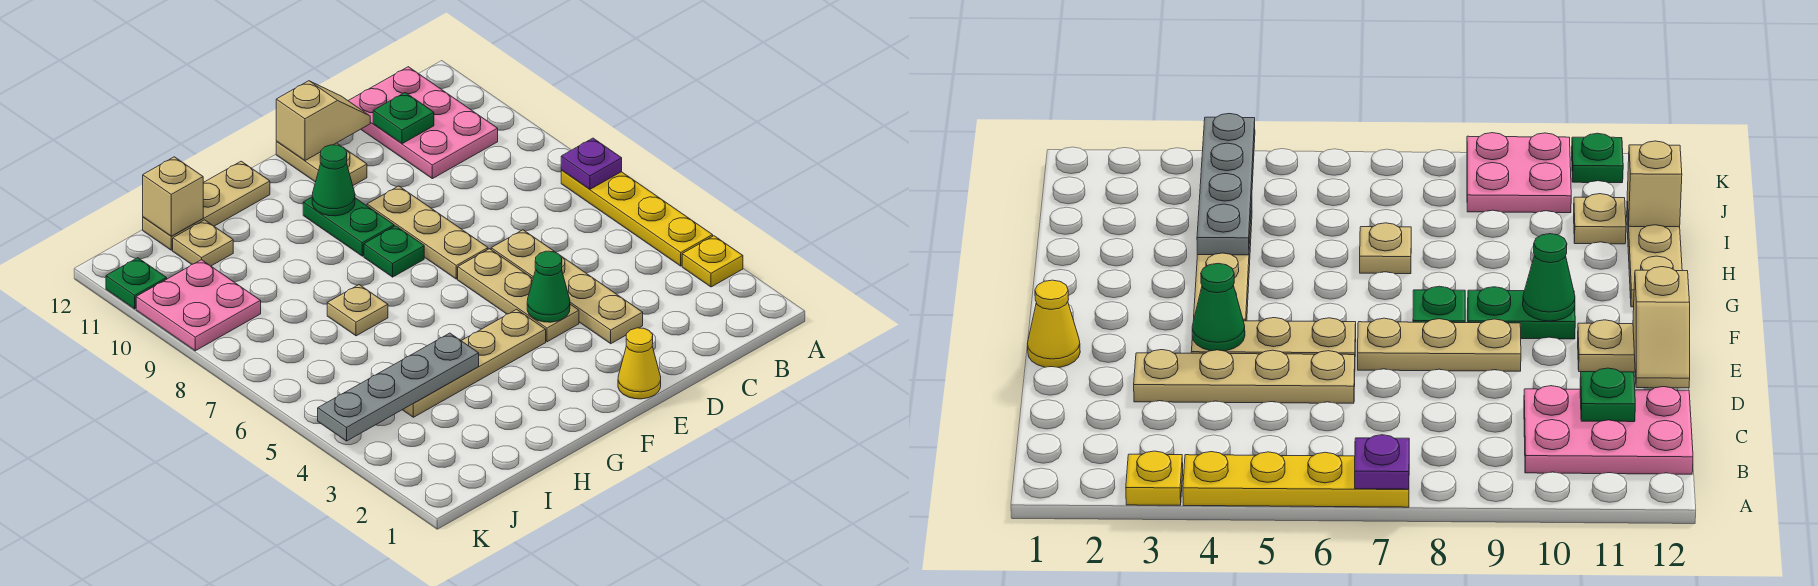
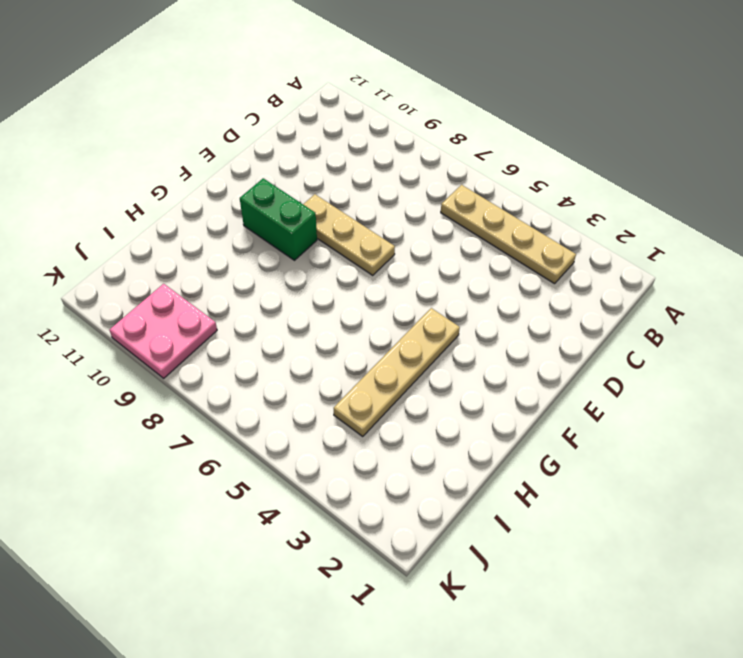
tan 1x4 plate [441,185,576,284] -> tan 1x4 plate moved to [491,230,643,344]
green 1x2 brick [240,178,317,260] -> green 1x2 plate [303,197,394,256]
none -> yellow 1x1 plate [682,236,743,287]
none -> yellow 1x4 plate [561,170,713,266]
none -> pink 2x3 plate [348,67,498,179]

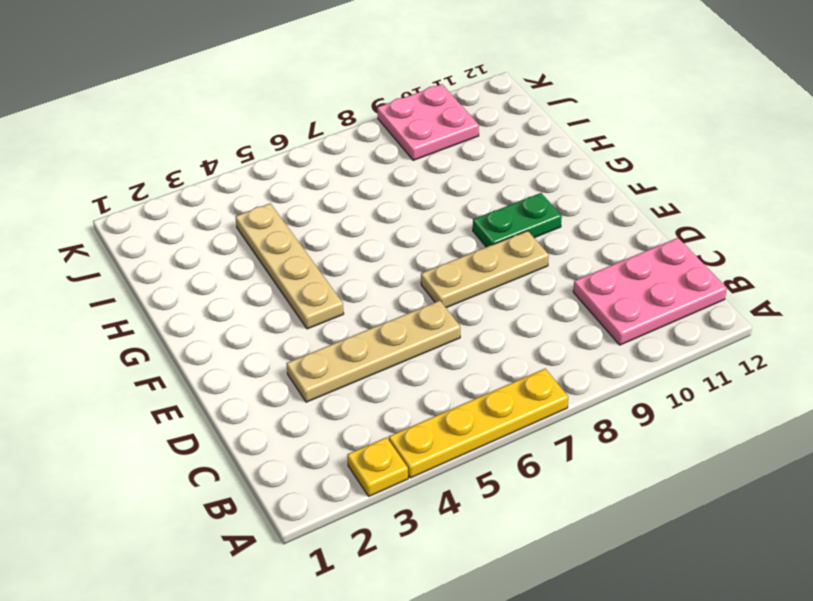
none -> yellow 1x1 cone [618,328,661,399]
none -> tan 1x3 plate [458,249,579,342]
none -> tan 1x2 plate [276,142,367,185]

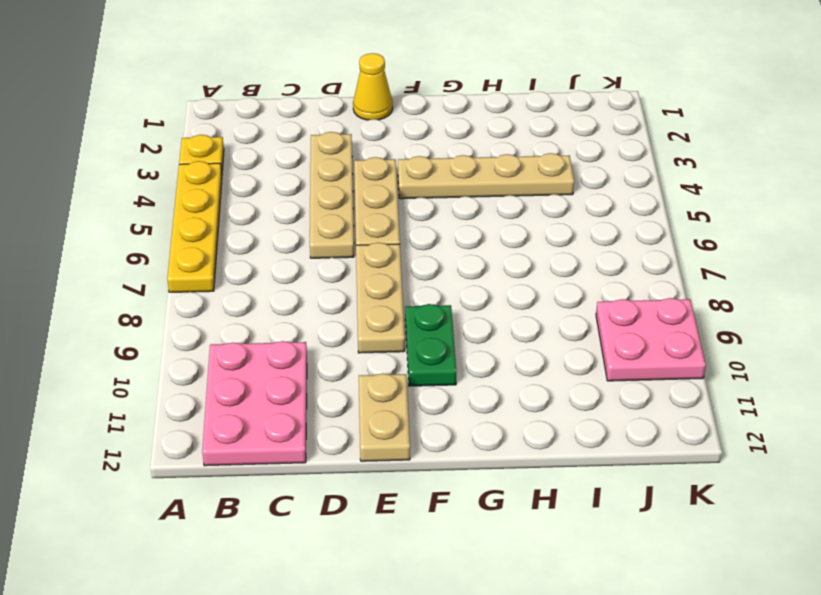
none -> green 1x1 plate [364,226,424,277]
none -> tan 1x3 plate [143,161,270,250]
none -> tan 1x1 plate [327,285,388,336]

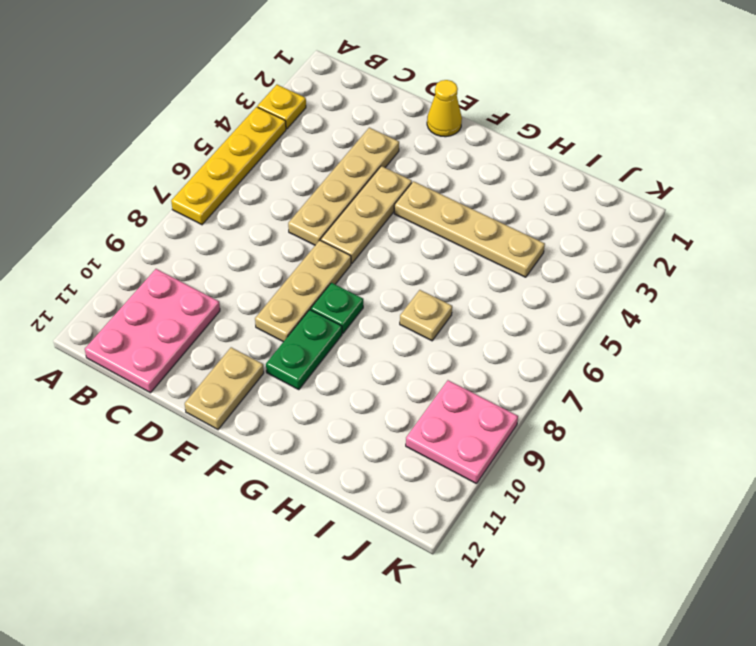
none -> tan 1x3 plate [143,161,270,250]
none -> tan 1x1 plate [173,220,233,266]
none -> green 1x1 plate [106,258,167,309]

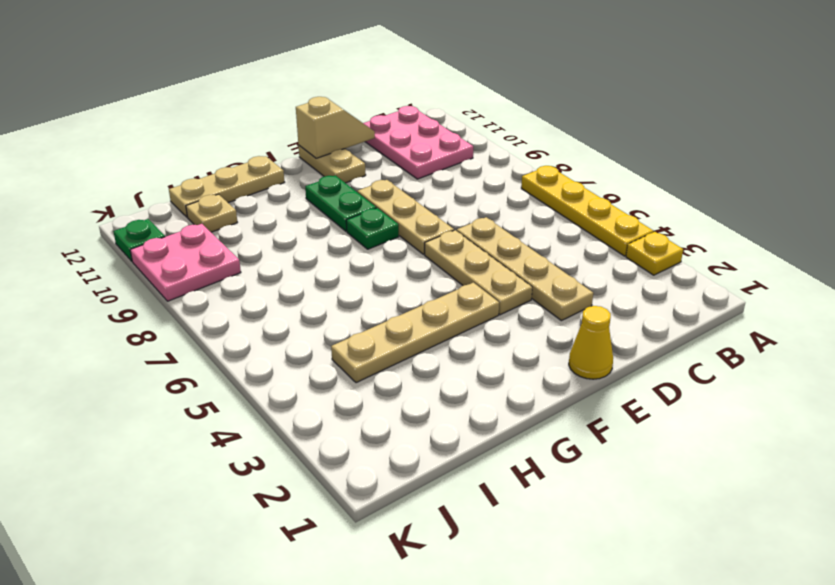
none -> tan 1x1 plate [327,285,388,336]
none -> purple 1x1 plate [561,138,622,189]
none -> green 1x1 plate [373,93,434,144]

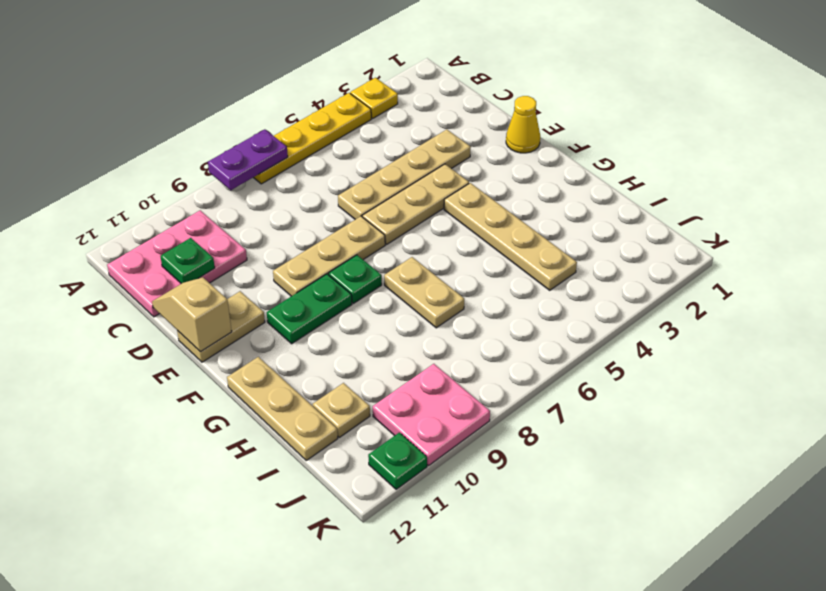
purple 1x2 plate [208,129,288,190] -> purple 1x1 plate [561,138,622,189]
tan 1x2 plate [384,257,464,328] -> tan 1x1 plate [327,285,388,336]
none -> green 1x1 cone [527,251,570,322]
none -> green 1x1 cone [312,145,355,216]
none -> grey 1x4 plate [318,333,479,441]

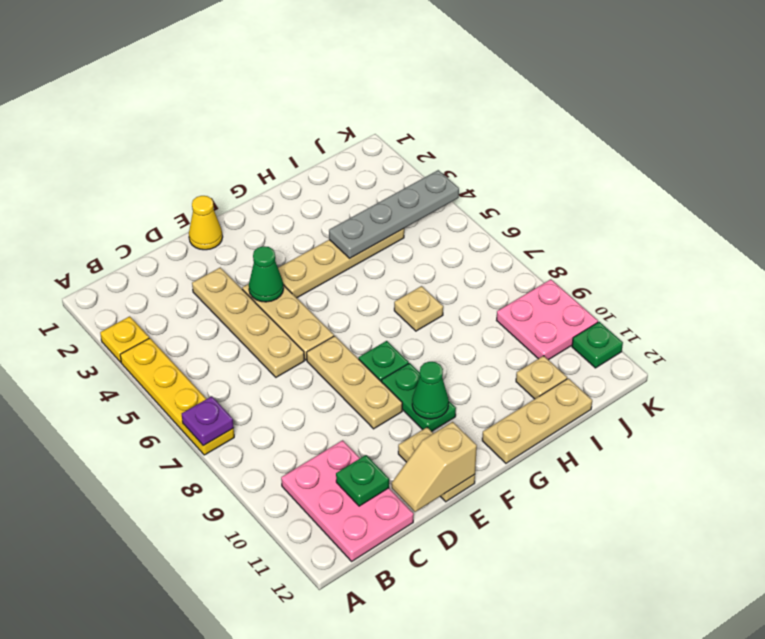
none -> tan 1x1 brick [143,157,203,236]

